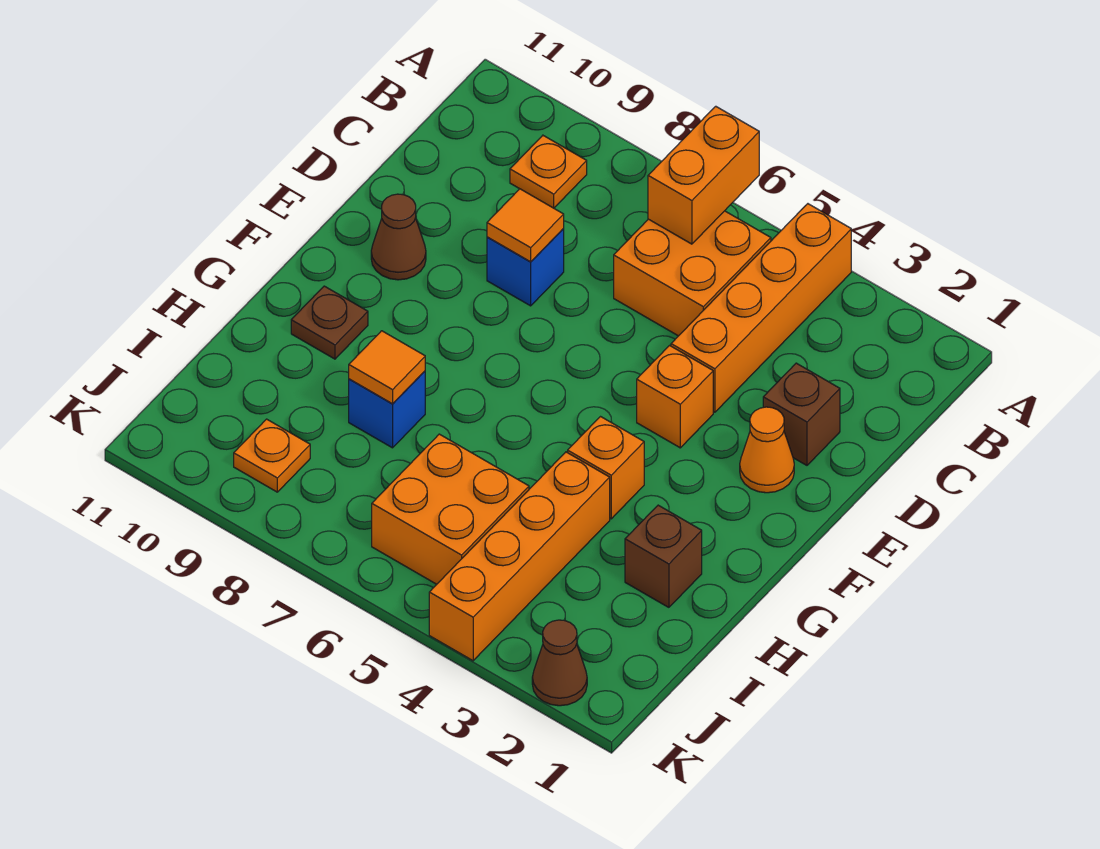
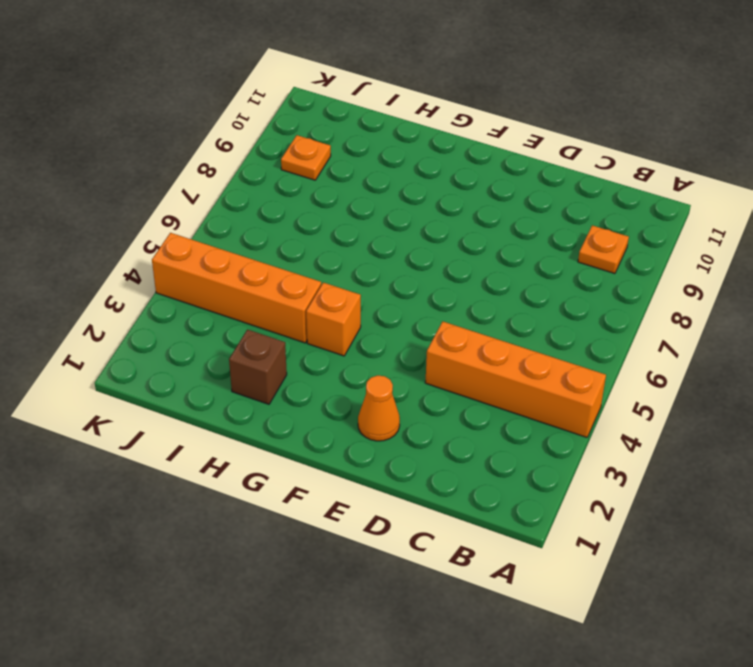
none -> orange 2x2 brick [614,211,771,336]
none -> brown 1x1 brick [763,363,840,465]
none -> blue 1x1 brick [487,229,564,306]

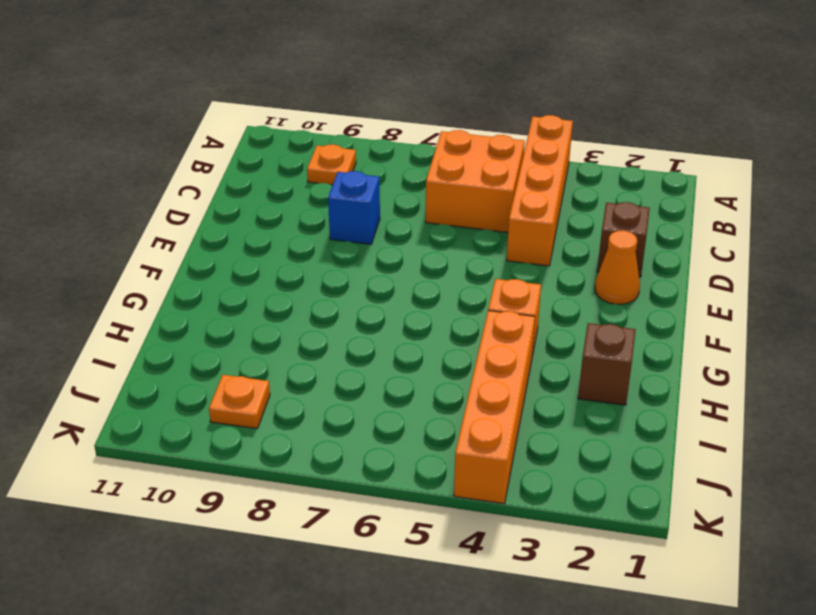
none -> orange 1x1 brick [637,346,713,448]
none -> brown 1x1 cone [371,194,426,280]
none -> brown 1x1 plate [291,286,368,359]

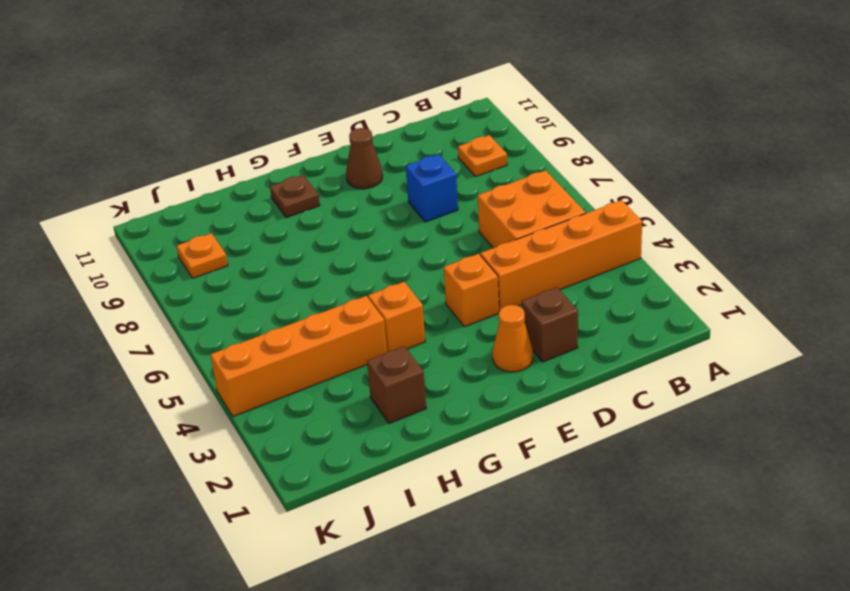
none -> blue 1x1 brick [349,371,425,448]
none -> orange 2x2 brick [372,434,529,584]
none -> brown 1x1 cone [532,620,587,706]

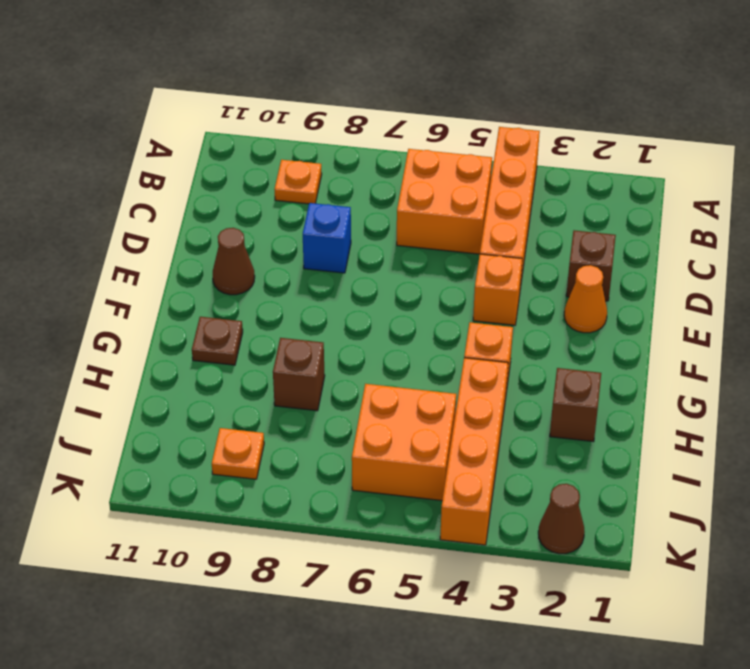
brown 1x1 brick [273,338,325,411] -> blue 1x1 brick [349,371,425,448]
none -> orange 1x2 brick [648,106,759,244]
none -> orange 1x1 tile [487,189,564,262]
none -> orange 1x1 tile [349,331,425,404]

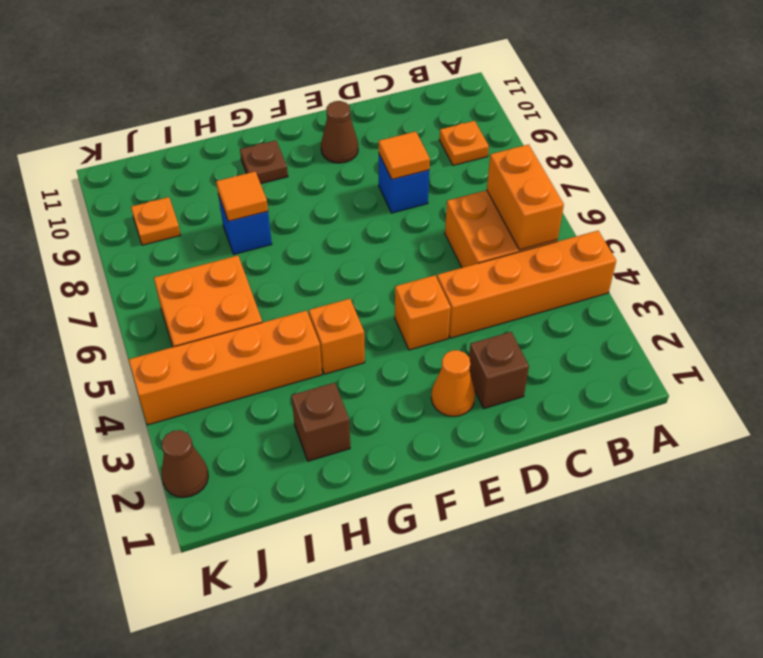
orange 1x2 brick [487,144,564,250] -> orange 1x2 brick turned to [648,106,759,244]

